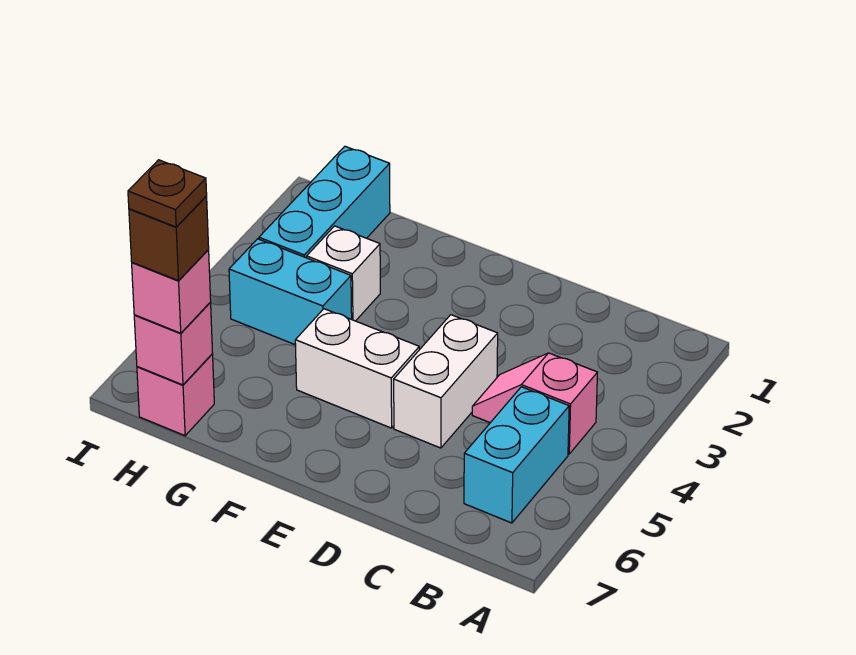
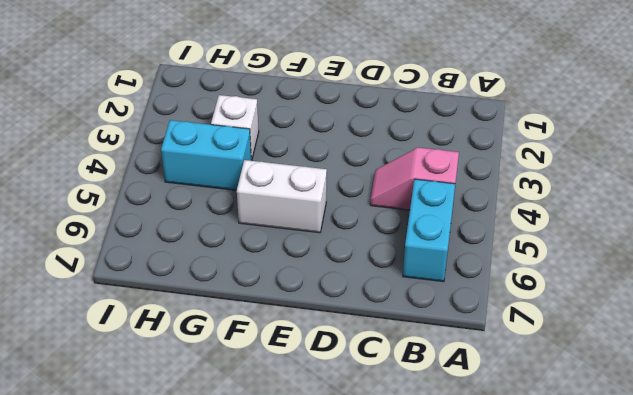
none -> white 1x2 brick [394,315,498,448]
none -> cyan 1x3 brick [259,146,390,258]
none -> pink 1x1 brick [137,354,214,436]

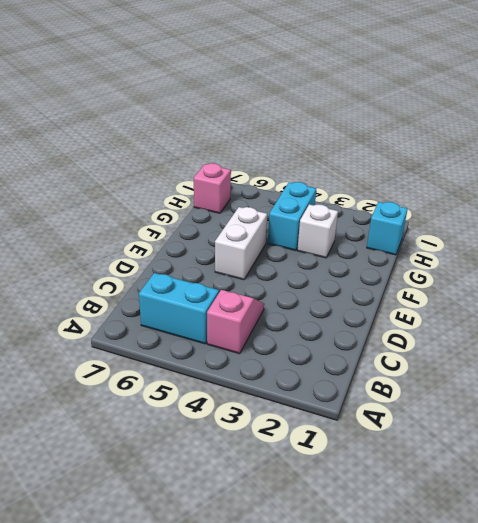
cyan 1x1 brick [367,202,408,255] -> cyan 1x3 brick [259,146,390,258]
none -> white 1x2 brick [394,315,498,448]
none -> pink 1x1 brick [134,303,213,385]
none -> pink 1x1 brick [132,250,211,333]

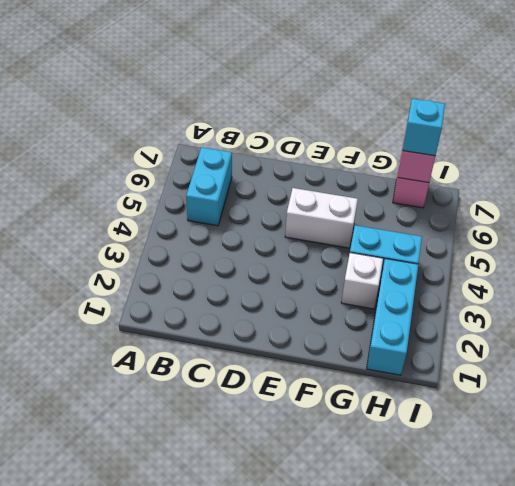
cyan 1x1 brick [403,99,445,156] -> pink 1x1 brick [132,250,211,333]
none -> pink 1x2 slope [472,353,598,454]
none -> white 1x2 brick [394,315,498,448]
none -> brown 1x1 brick [129,196,209,281]

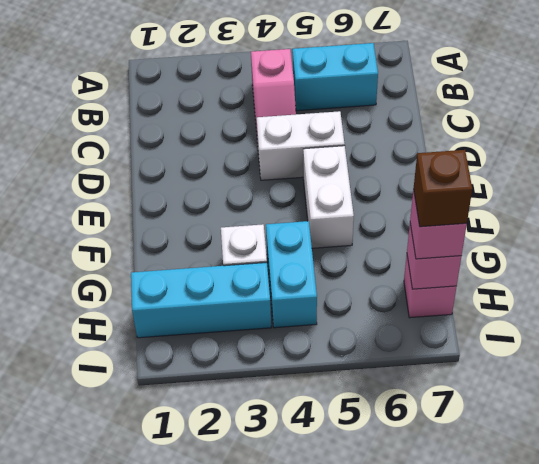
none -> brown 1x1 plate [128,160,207,227]

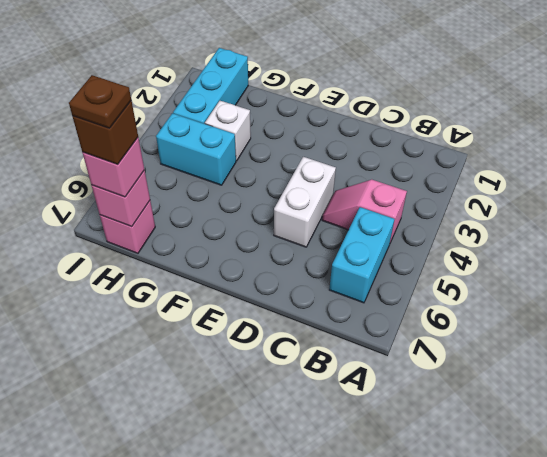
none -> white 1x2 brick [295,309,419,428]

